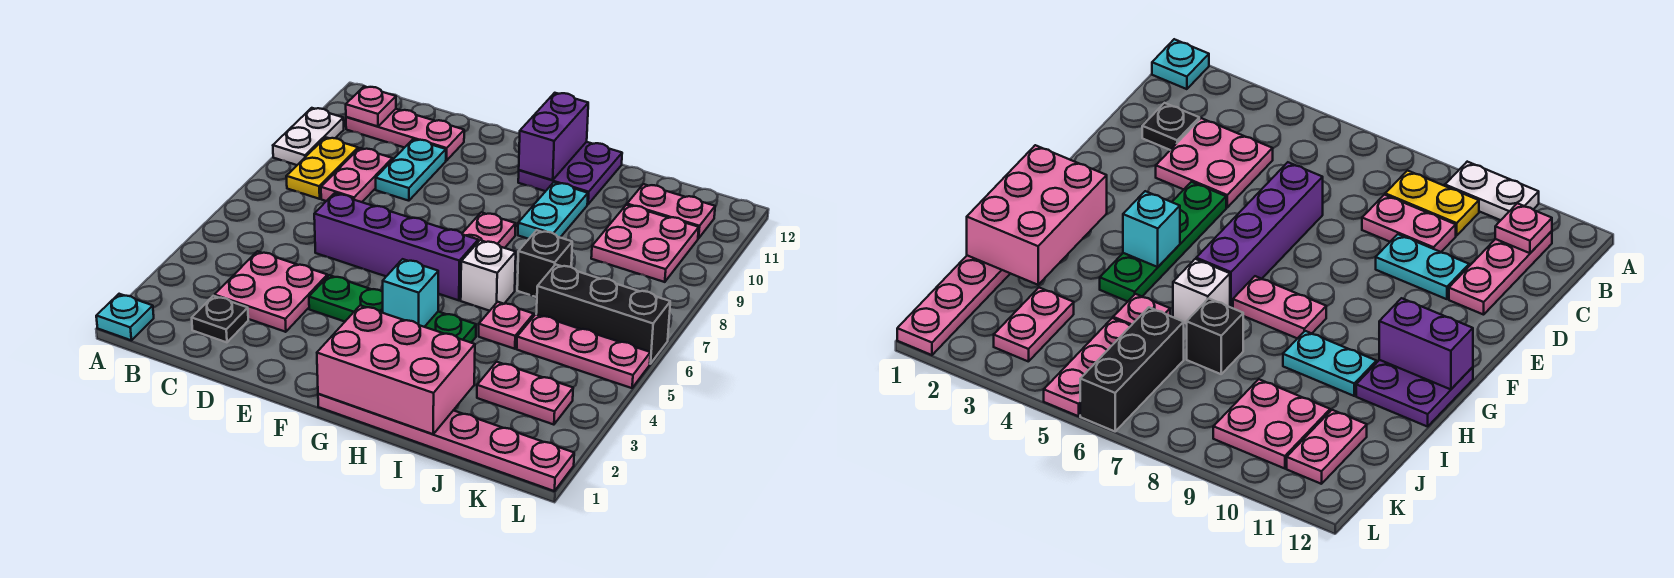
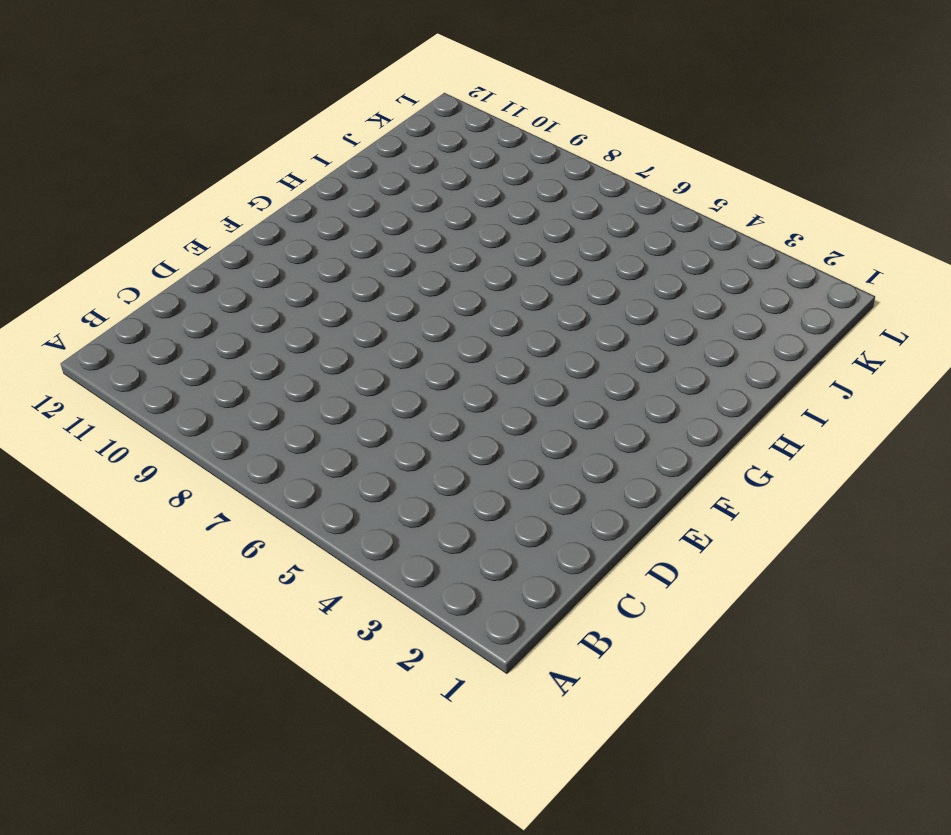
none -> cyan 1x1 plate [96,294,154,340]
none -> white 1x2 plate [273,108,344,165]
none -> yellow 1x2 plate [286,137,358,199]

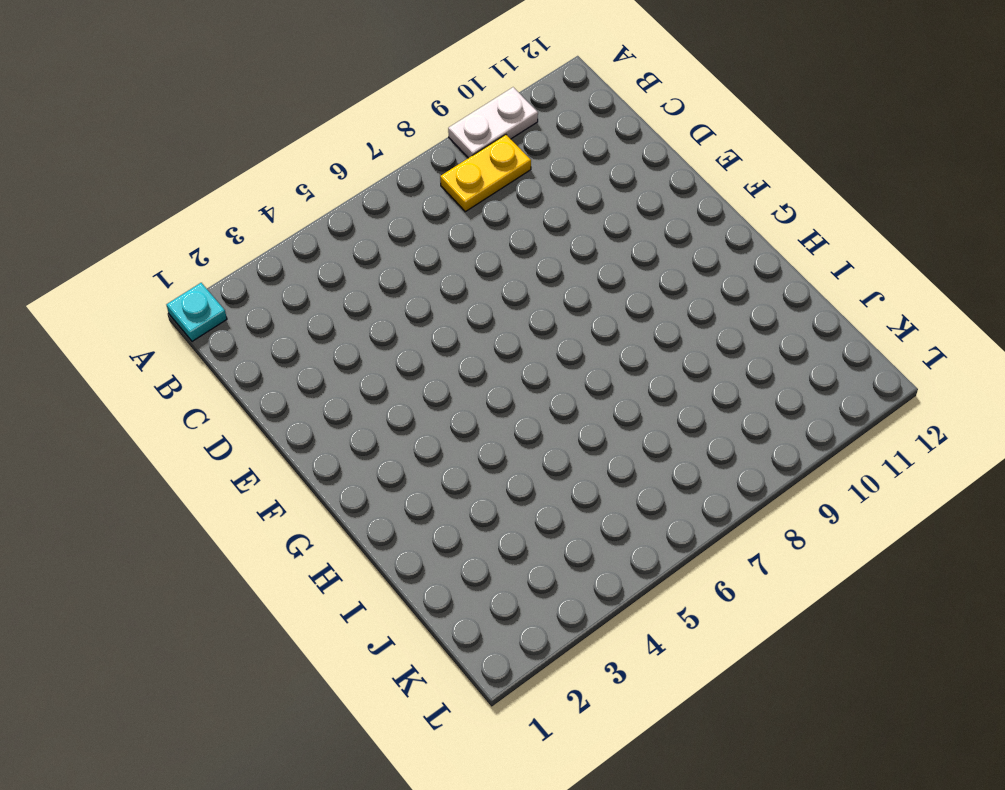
none -> pink 1x3 plate [346,109,464,161]
none -> black 1x1 plate [192,296,248,342]
none -> pink 2x2 plate [214,251,327,332]

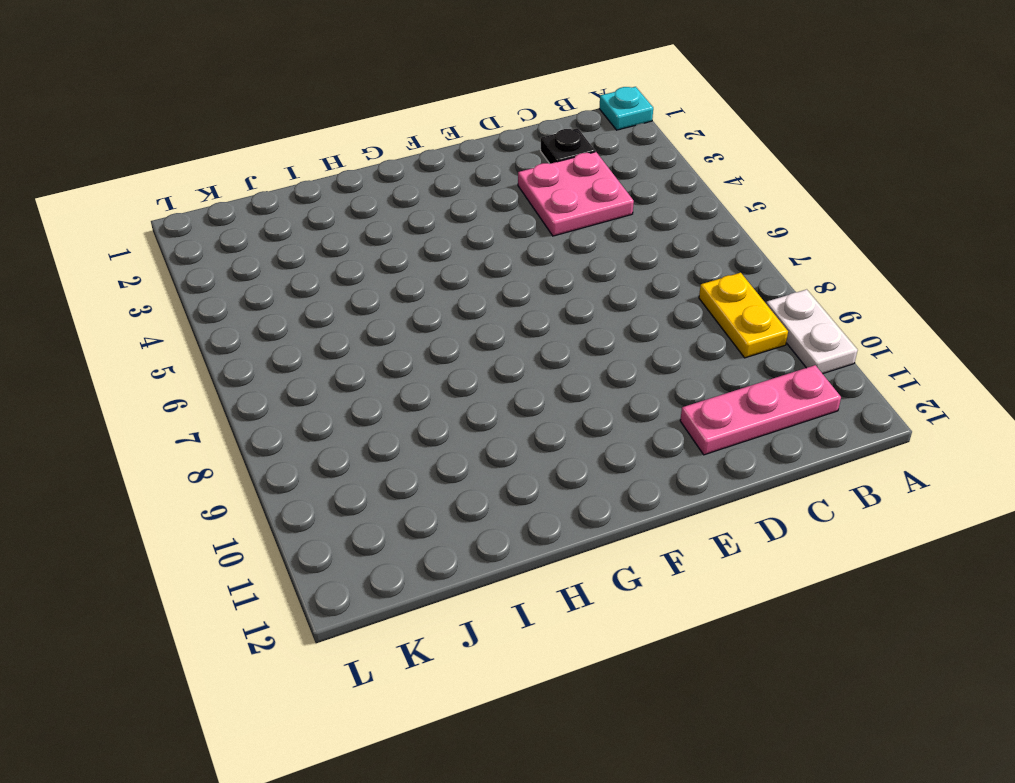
none -> pink 1x2 plate [321,148,392,202]
none -> purple 1x4 brick [314,193,478,300]
none -> cyan 1x2 plate [376,139,446,201]

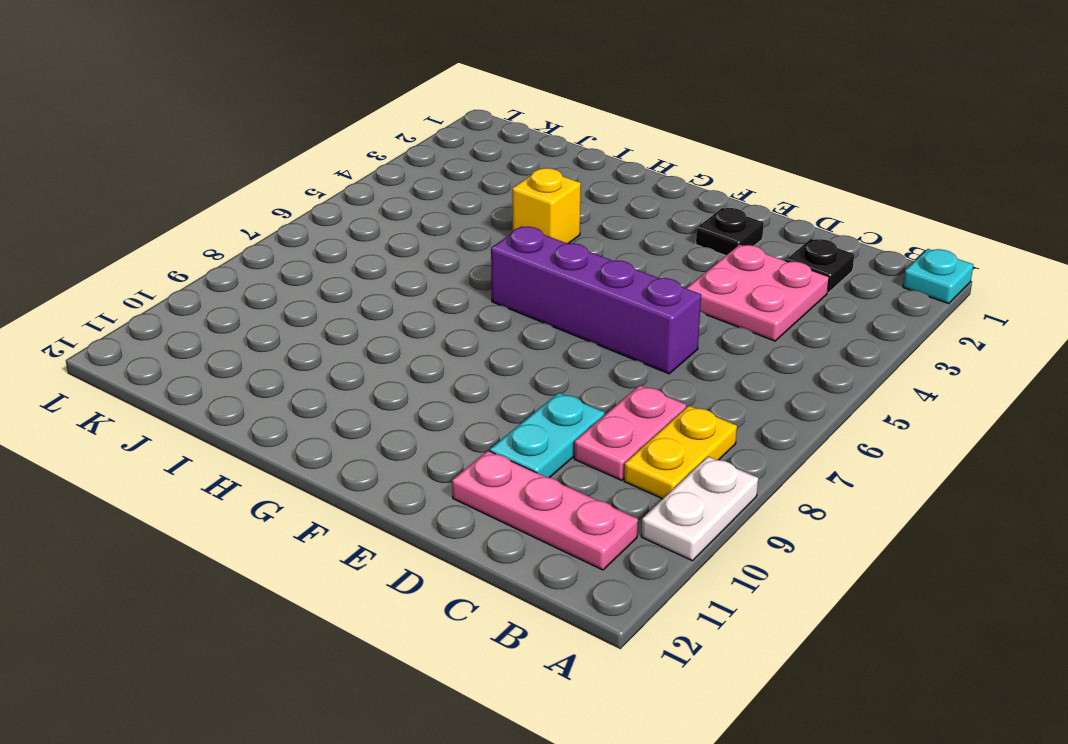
black 1x1 plate [696,208,764,255] -> none
yellow 1x1 brick [512,168,581,244] -> green 1x4 plate [309,275,476,343]
none -> pink 1x6 plate [318,394,574,491]
none -> pink 1x2 plate [462,212,516,248]
none -> purple 2x2 plate [518,142,622,204]

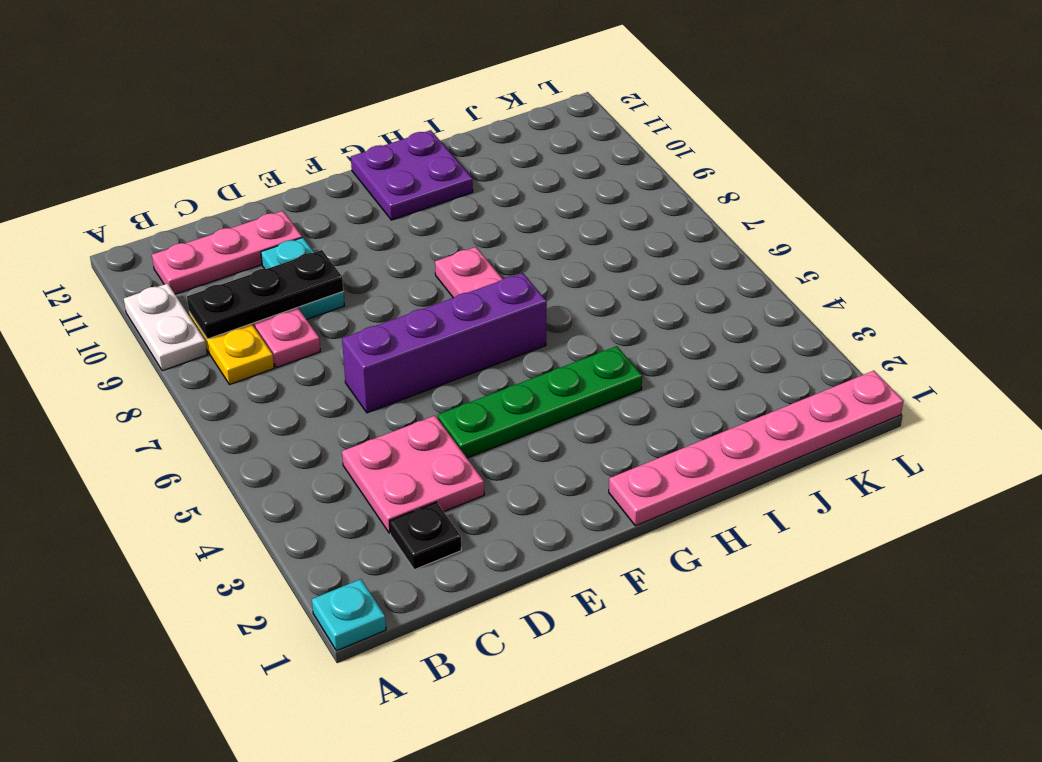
black 1x3 plate [187,250,343,339] -> none
none -> white 1x1 brick [461,240,516,311]
none -> cyan 1x2 plate [518,182,588,239]
none -> pink 1x1 plate [479,302,534,349]

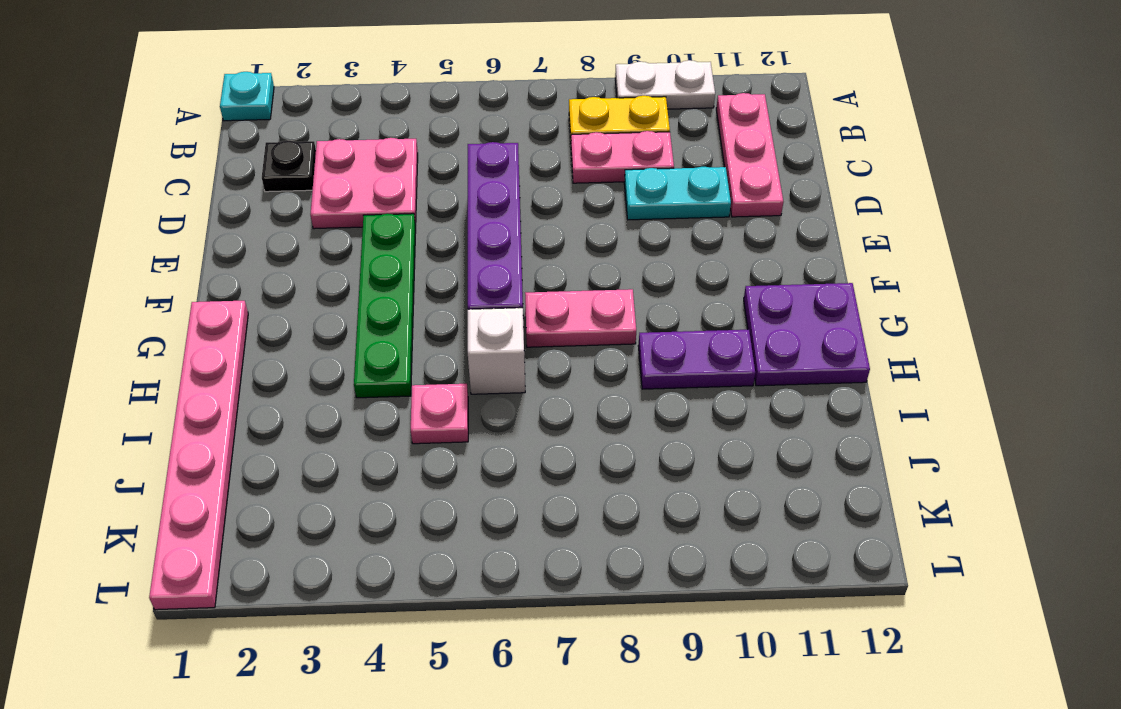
purple 1x2 plate [638,330,755,389] -> cyan 1x2 plate [518,182,588,239]
none -> black 1x1 brick [517,230,572,297]
none -> pink 1x2 plate [477,362,573,425]
none -> pink 1x3 plate [517,314,650,388]

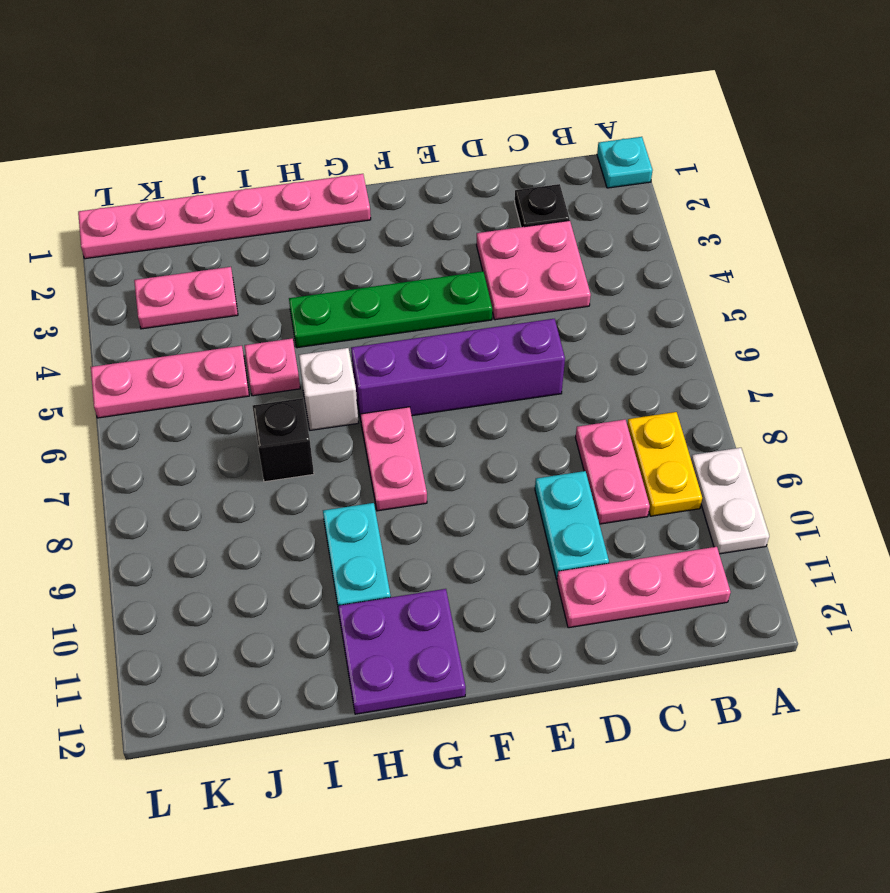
none -> black 1x3 brick [536,264,670,364]
none -> pink 2x2 plate [591,205,699,282]
none -> pink 1x2 plate [627,184,715,239]

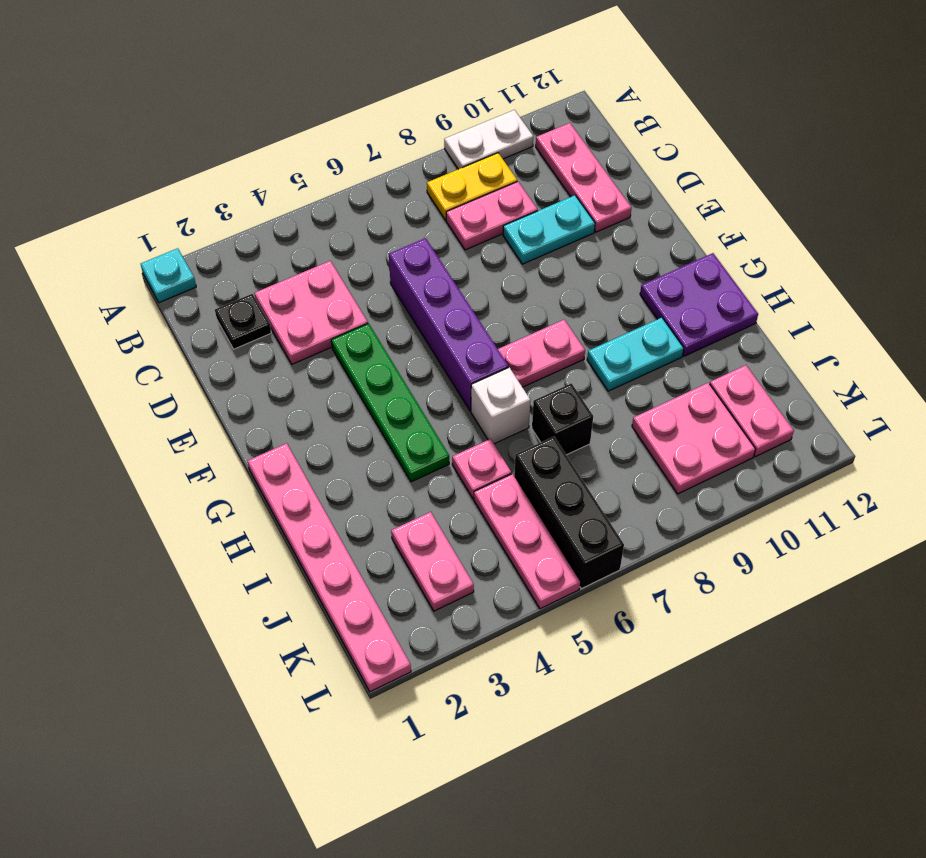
none -> pink 1x1 plate [346,87,396,127]
none -> pink 2x3 brick [317,305,475,434]
none -> cyan 1x1 brick [383,259,438,327]

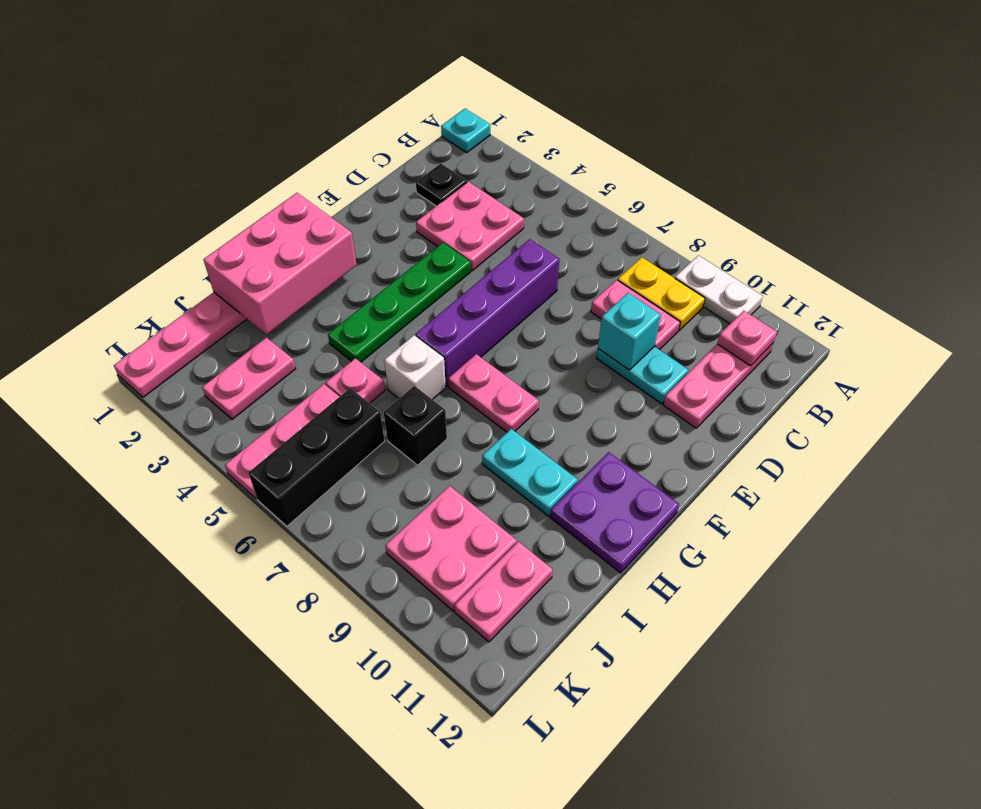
cyan 1x1 brick [598,293,661,370] -> cyan 1x1 brick moved to [383,259,438,327]
none -> purple 1x2 brick [519,93,588,180]

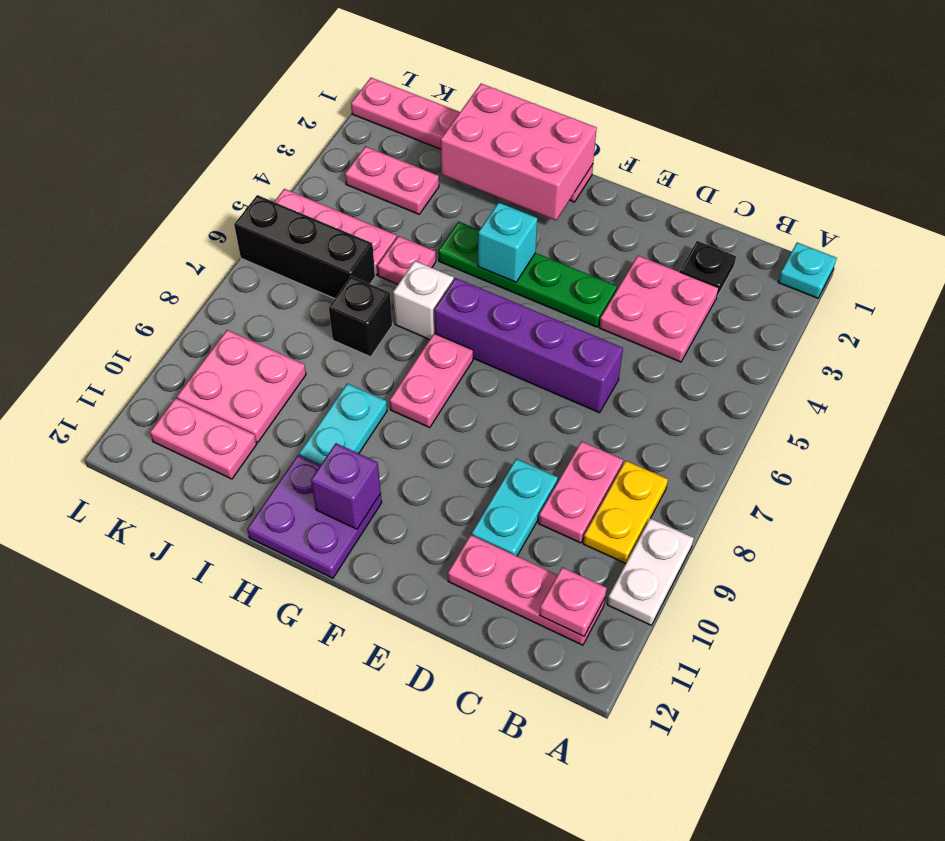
purple 1x1 brick [311,443,381,529] -> purple 1x2 brick [519,93,588,180]

